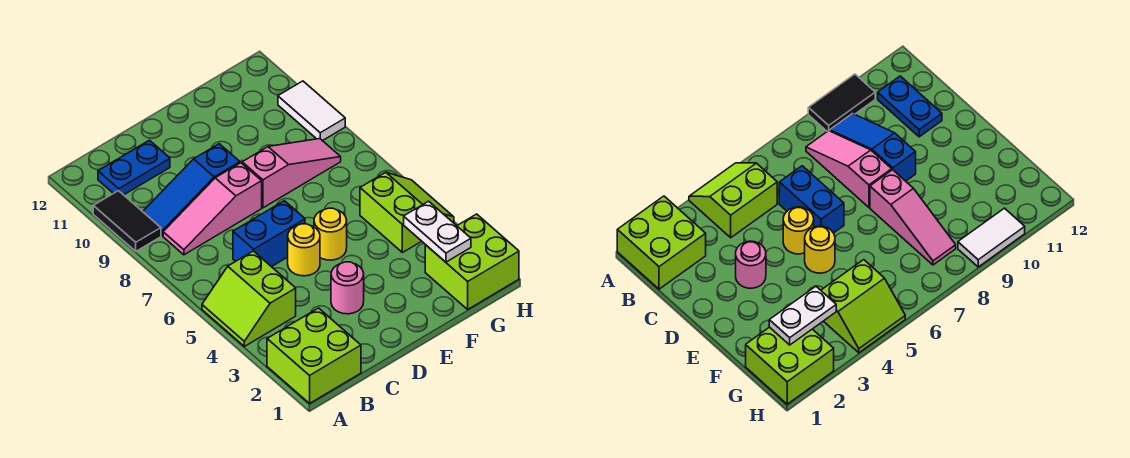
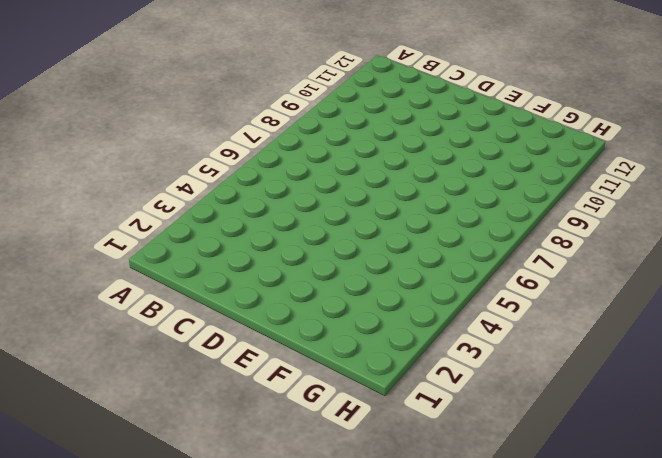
none -> lime 2x2 brick [267,308,361,403]
none -> lime 2x2 slope [202,251,296,346]
none -> black 1x2 tile [93,191,161,251]

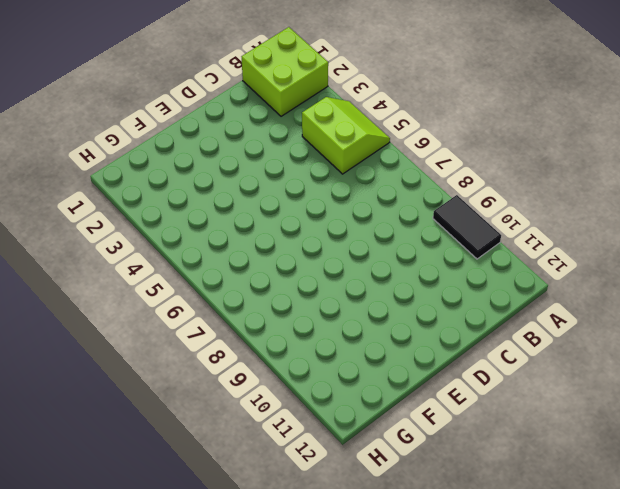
none -> pink 1x3 slope [163,163,262,255]
none -> blue 1x3 slope [143,144,240,236]
none -> blue 1x2 plate [98,140,170,195]

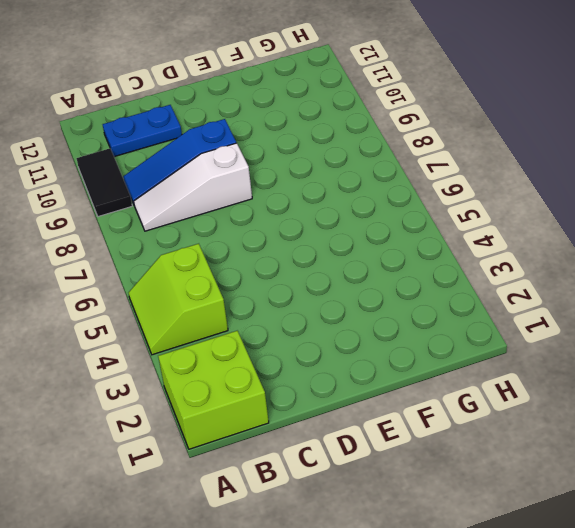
white 1x3 slope [134,143,252,231] -> pink 1x3 slope [163,163,262,255]
none -> blue 1x2 brick [233,201,305,267]
none -> pink 1x1 round brick [331,262,364,314]
none -> yellow 1x1 round brick [288,224,320,276]

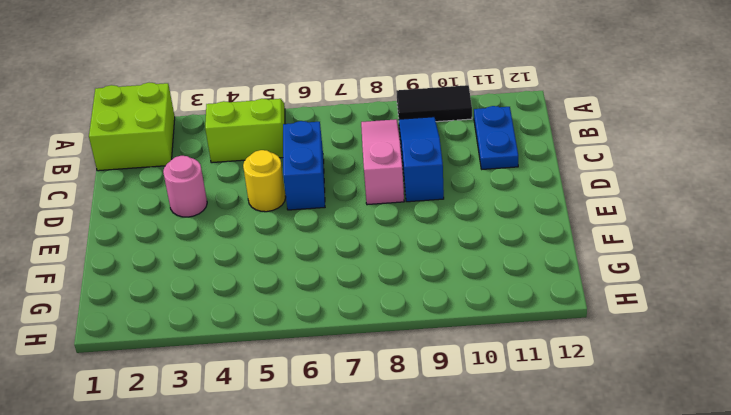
none -> yellow 1x1 round brick [314,208,347,260]
none -> pink 1x3 slope [242,139,341,208]
none -> lime 2x2 brick [425,214,519,309]

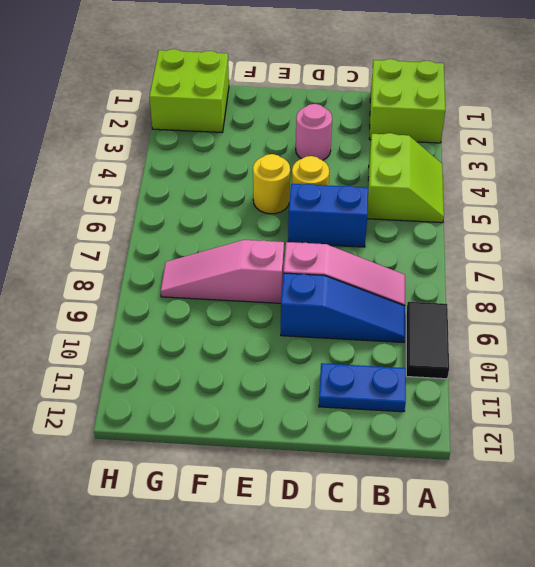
none -> lime 2x2 slope [360,172,454,253]
none -> white 1x2 tile [278,81,345,141]
none -> white 1x2 plate [404,201,471,262]

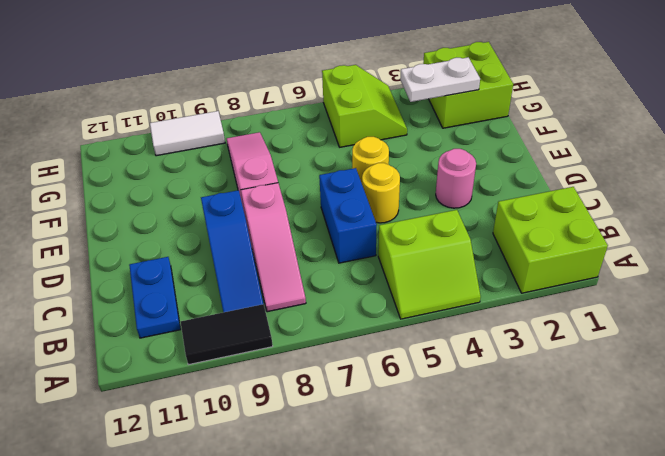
lime 2x2 slope [322,65,407,147] -> lime 2x2 slope turned to [360,172,454,253]

